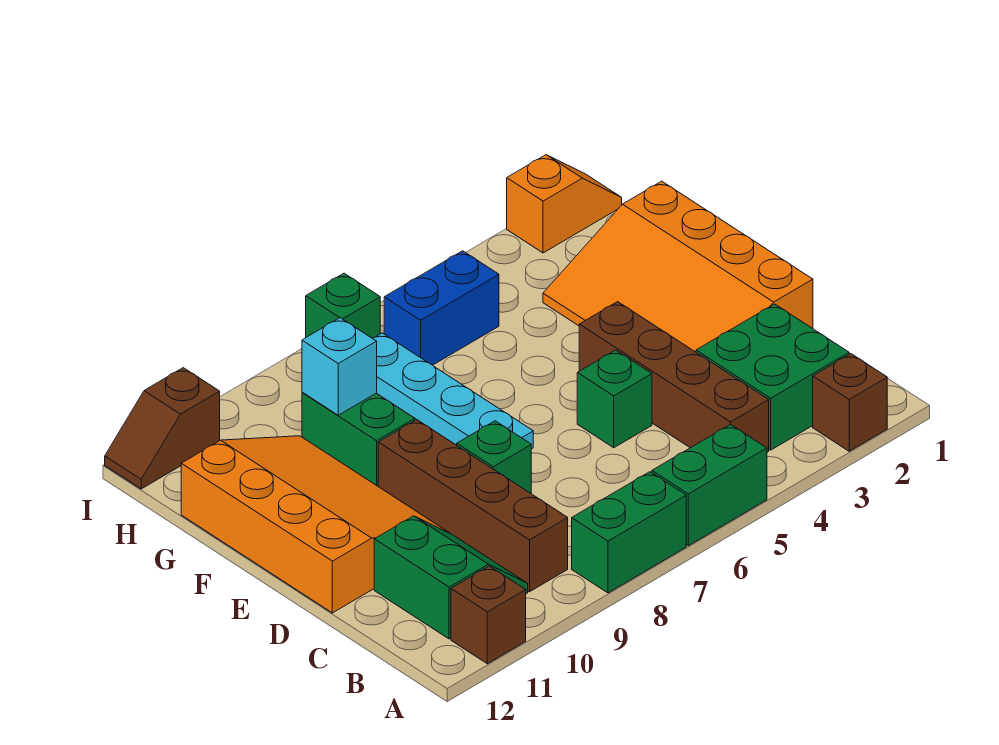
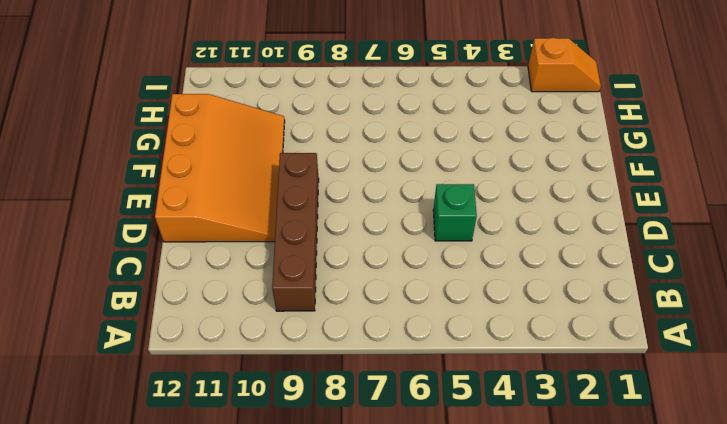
none -> brown 1x1 brick [813,354,887,451]
none -> green 1x2 brick [652,424,767,546]
none -> green 1x2 brick [572,472,686,593]

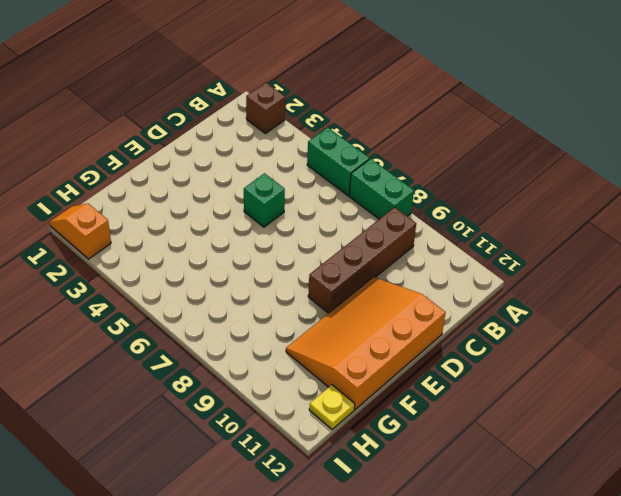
yellow 1x1 plate [309,385,355,429] -> none
none -> brown 1x1 brick [451,566,526,664]
none -> green 2x2 brick [696,304,849,450]
none -> brown 1x4 brick [579,302,769,452]

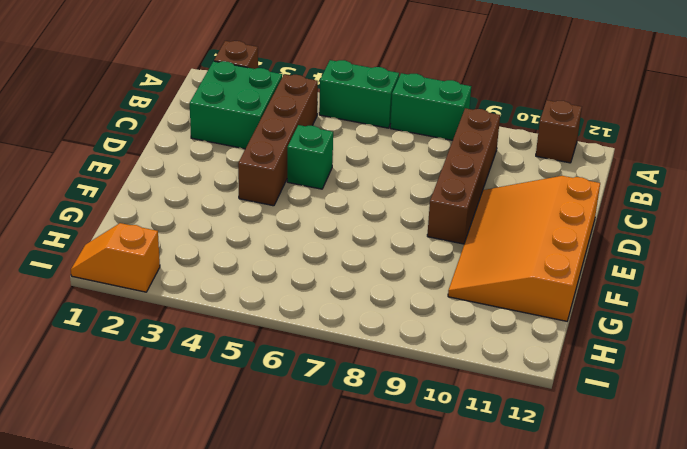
none -> green 2x2 slope [374,516,528,639]
none -> orange 3x4 slope [543,181,813,352]
none -> green 1x1 brick [457,421,531,493]

